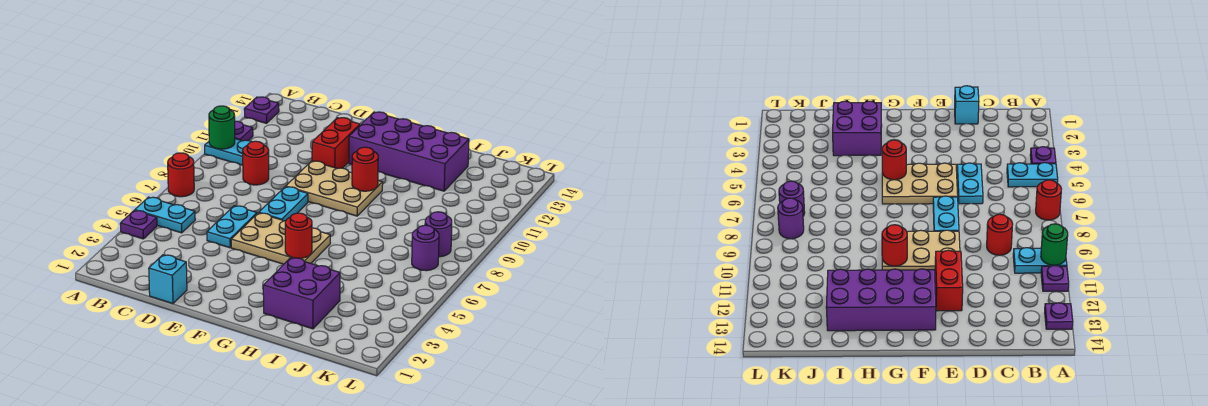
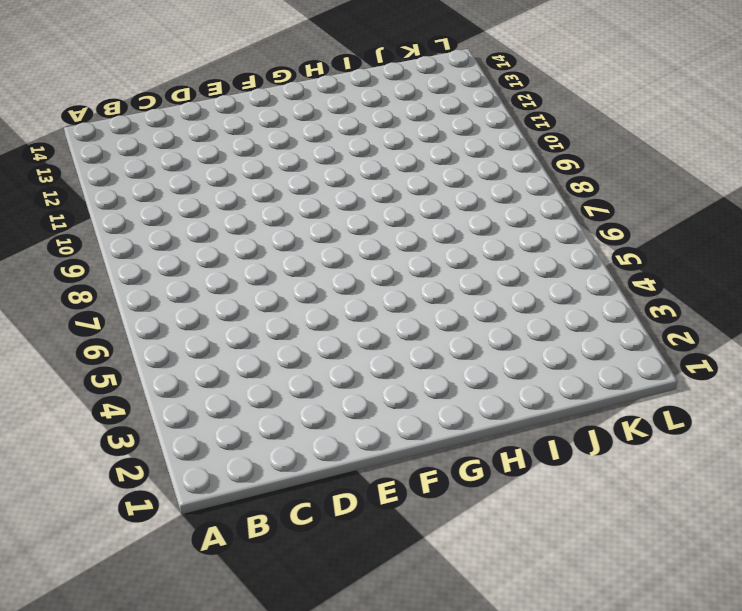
none -> purple 1x1 plate [120,210,157,239]
none -> cyan 1x2 plate [135,197,195,233]
none -> red 1x1 round brick [168,153,194,197]

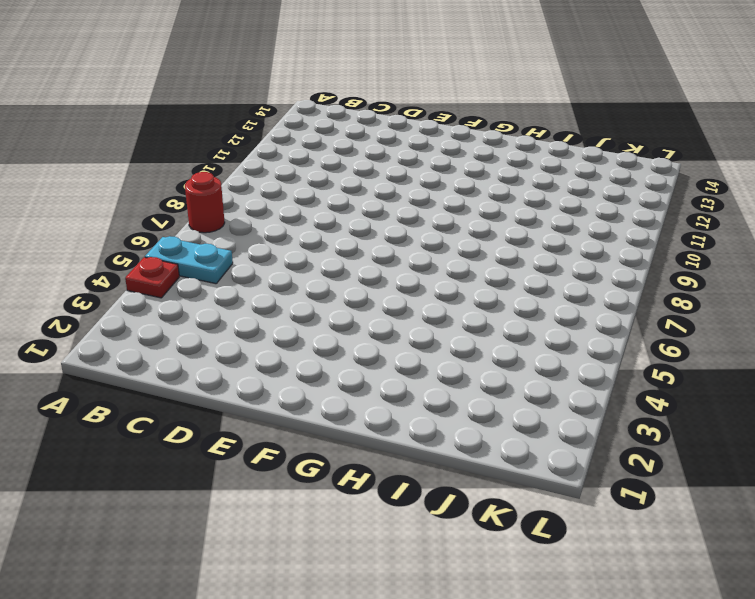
red 1x1 plate [125,257,179,298] -> purple 1x1 plate [120,210,157,239]
none -> cyan 1x2 plate [205,139,251,165]
none -> purple 1x1 plate [235,121,253,141]
none -> purple 1x1 plate [244,97,279,123]

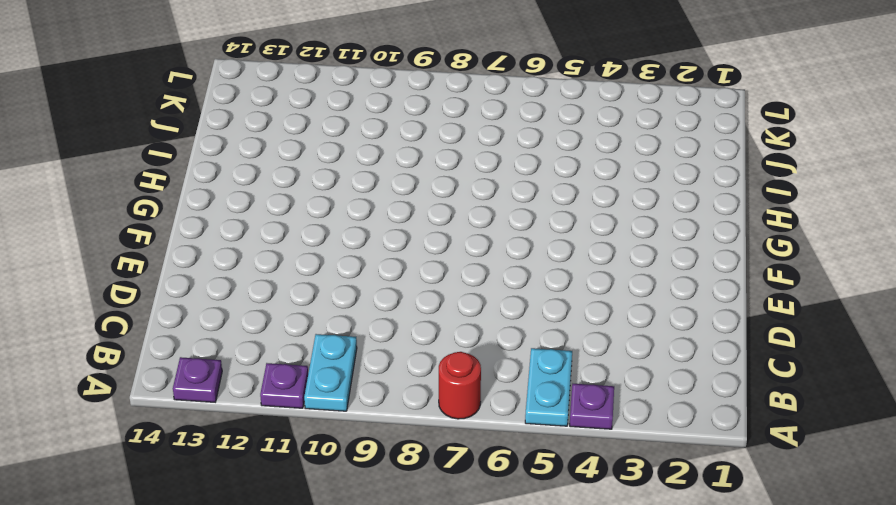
none -> red 1x1 round brick [243,141,269,185]
none -> cyan 1x1 brick [149,255,187,304]
none -> cyan 1x2 plate [207,206,257,248]

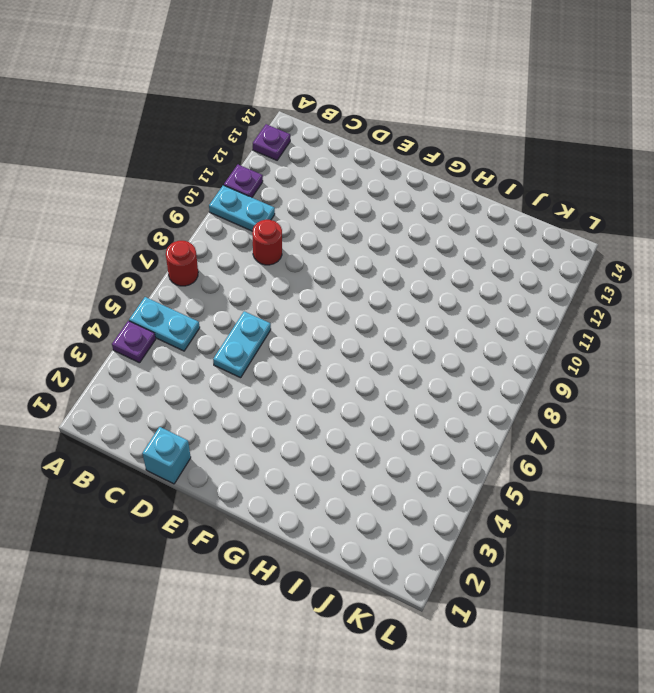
none -> tan 2x3 plate [231,213,330,264]
none -> cyan 1x2 plate [259,187,308,221]
none -> tan 2x3 plate [286,161,383,216]

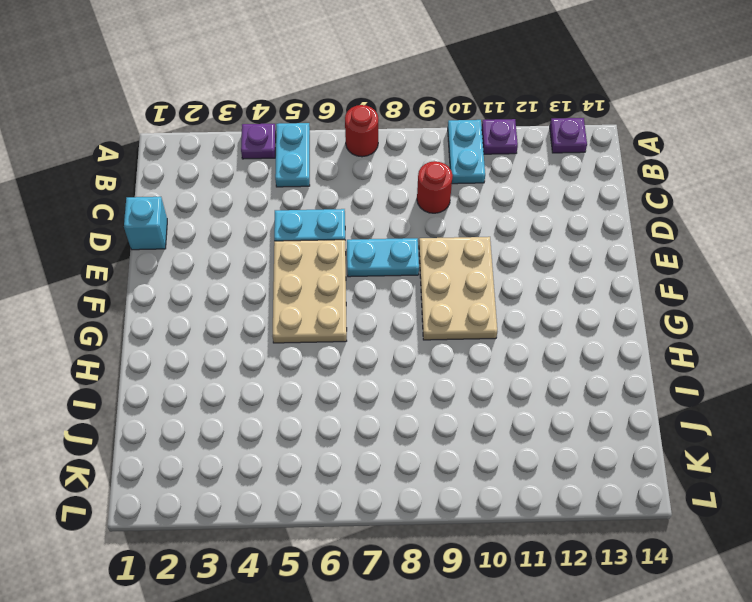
none -> red 1x2 brick [312,118,360,169]
none -> purple 2x4 brick [349,112,469,191]
none -> purple 2x2 brick [263,258,340,329]

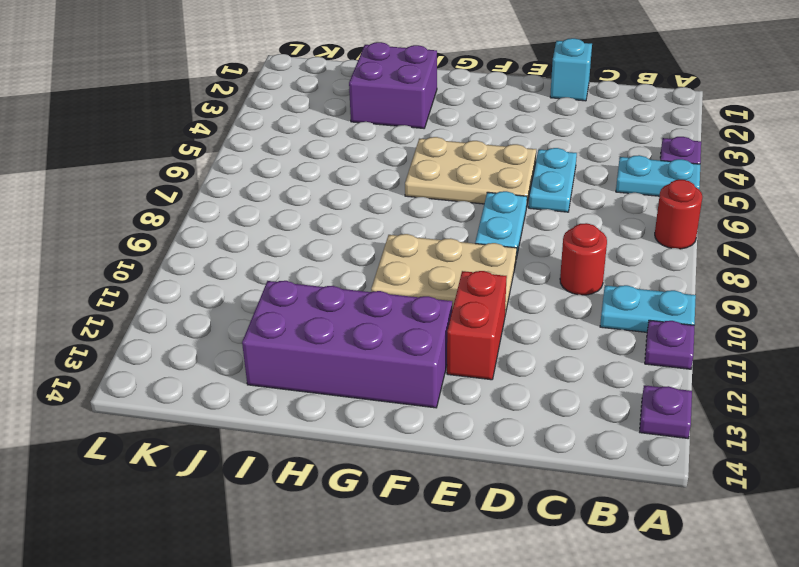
none -> purple 1x1 round brick [412,225,439,271]
none -> purple 1x1 round brick [425,212,452,257]
none -> green 1x1 round brick [209,106,235,149]

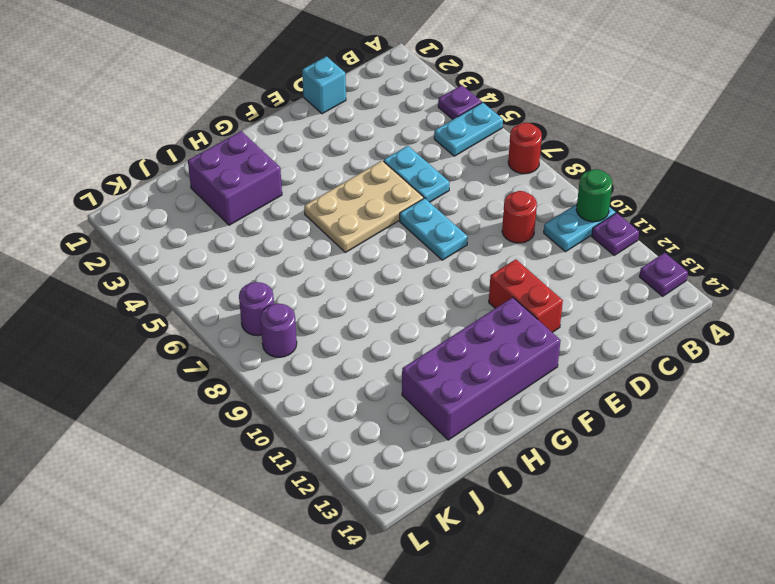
none -> tan 2x3 plate [286,161,383,216]
none -> red 1x1 round brick [285,213,312,258]
none -> red 1x1 round brick [352,147,378,191]

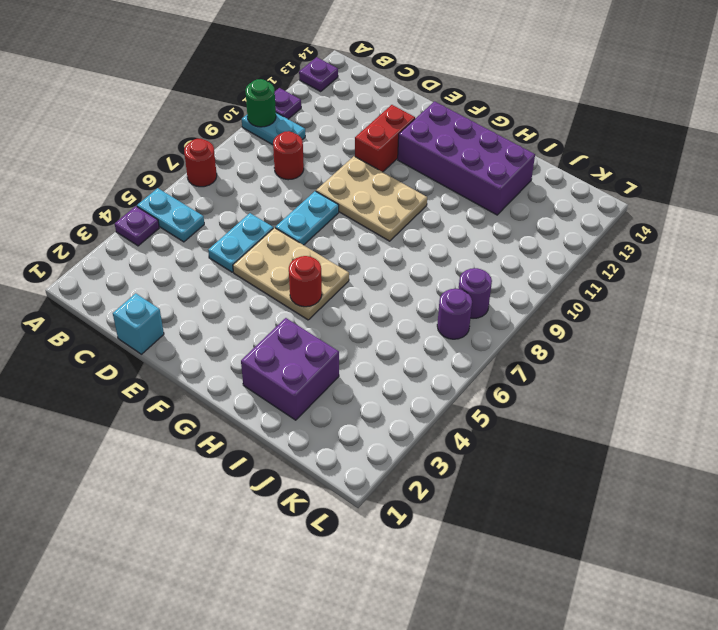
none -> red 1x1 round brick [352,147,378,191]

